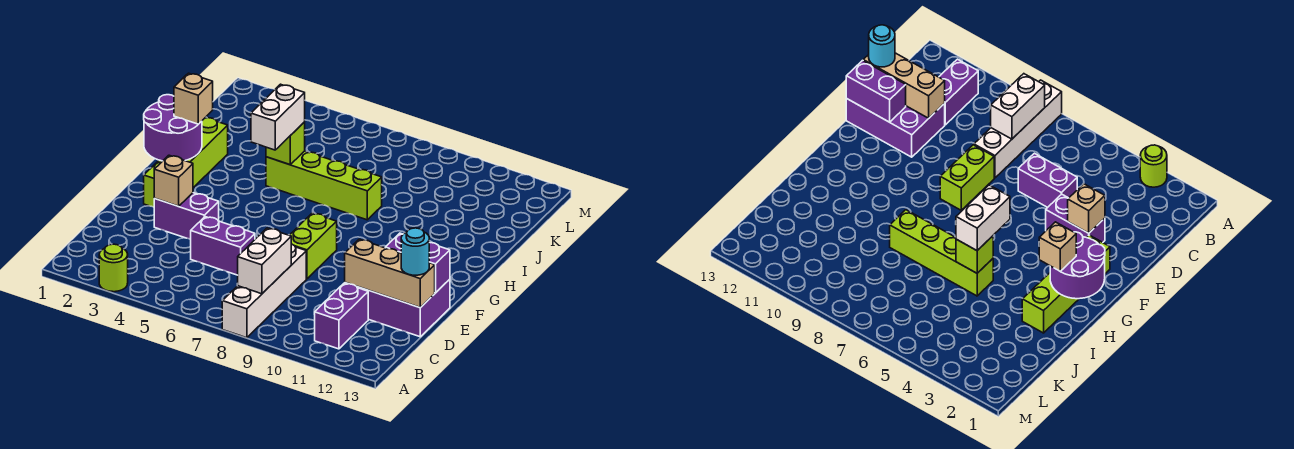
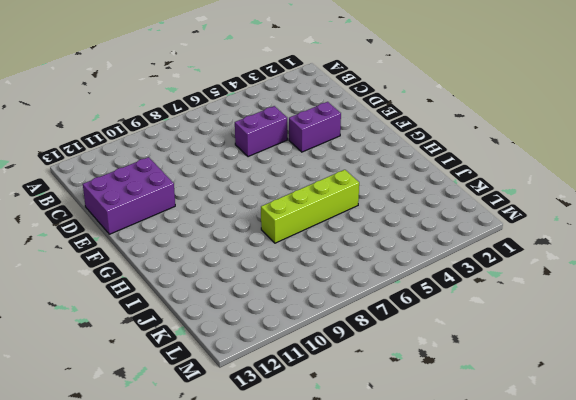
none -> lime 1x1 round brick [99,244,128,292]
none -> white 1x4 brick [222,244,306,338]
none -> purple 1x2 brick [315,283,368,349]

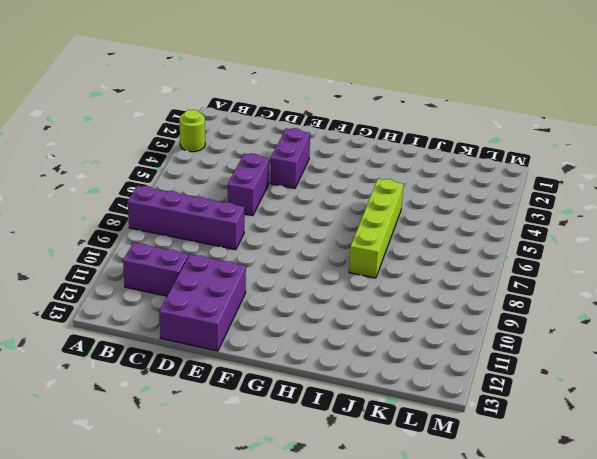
purple 1x4 brick [127,186,244,250] -> white 1x4 brick [222,244,306,338]
none -> lime 1x2 brick [289,213,337,279]
none -> lime 1x4 brick [144,118,228,207]
none -> white 1x2 brick [238,228,291,294]

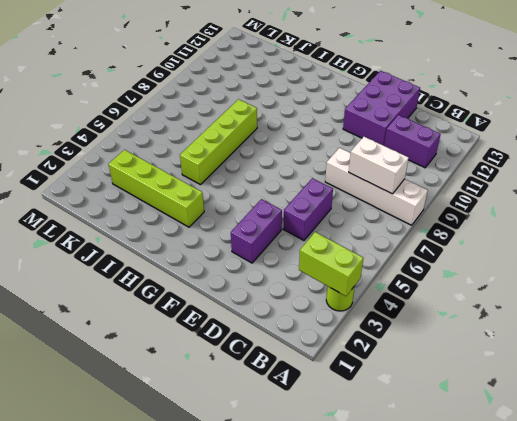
lime 1x2 brick [299,232,363,296] -> lime 1x2 brick moved to [289,213,337,279]
lime 1x4 brick [108,150,204,227] -> lime 1x4 brick moved to [144,118,228,207]
none -> tan 1x3 brick [345,239,435,308]
none -> tan 1x1 brick [154,155,193,206]
none -> purple 1x2 brick [385,233,450,293]

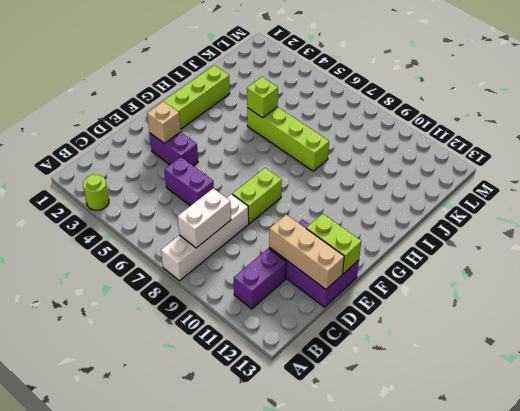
lime 1x2 brick [306,214,361,274] -> purple 1x2 brick [385,233,450,293]
none -> purple 2x2 round brick [144,95,202,161]
none -> cyan 1x1 round brick [401,228,429,275]
none -> tan 1x1 brick [174,73,213,124]

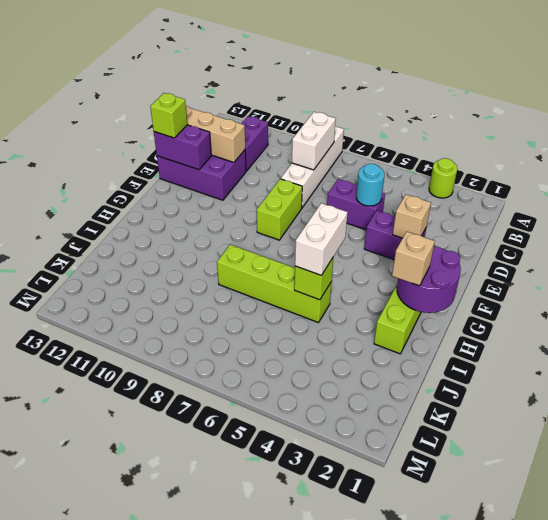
cyan 1x1 round brick [356,164,385,206] -> cyan 1x1 round brick moved to [401,228,429,275]
lime 1x1 brick [150,93,187,138] -> none

